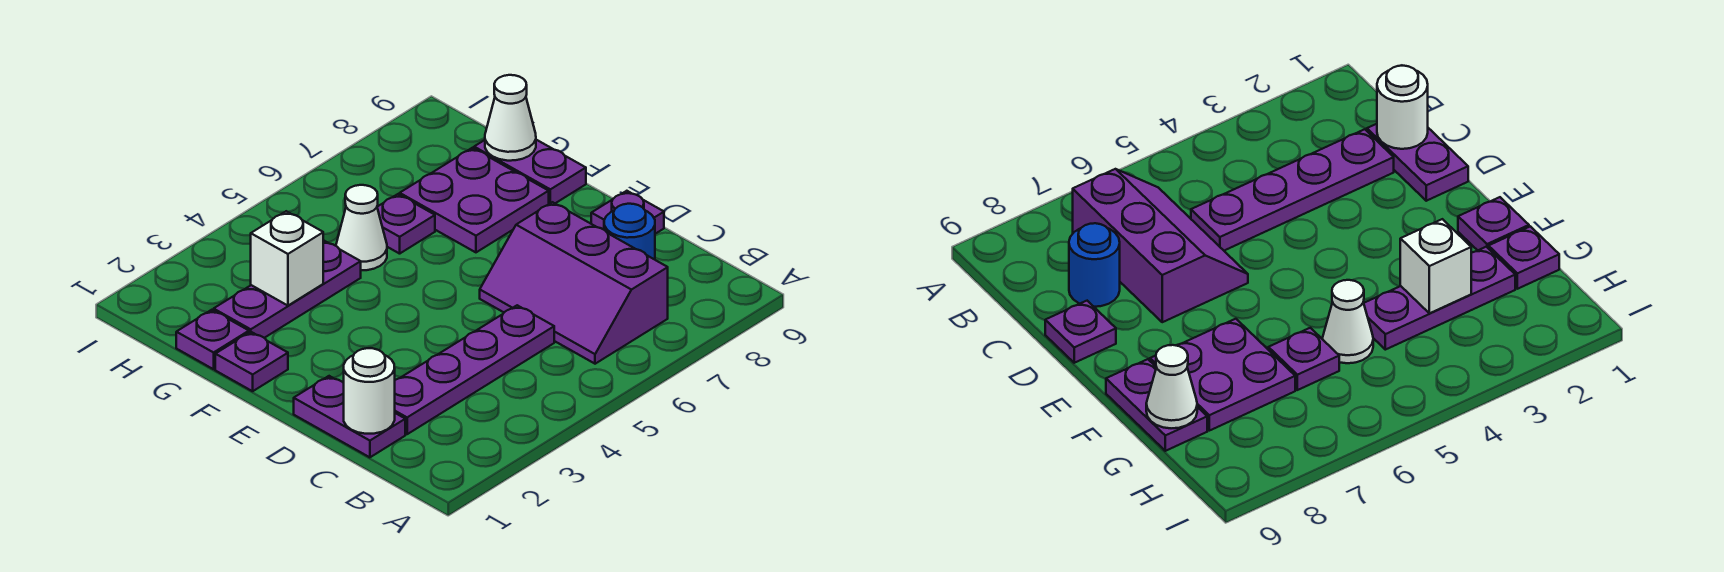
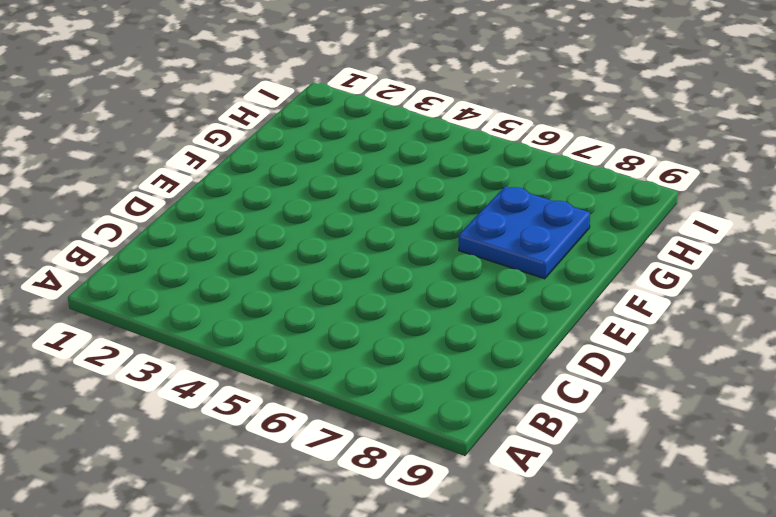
blue 2x2 plate [458,186,590,279] -> purple 2x2 plate [400,148,549,252]
none -> purple 2x3 slope [480,202,668,364]
none -> purple 1x2 plate [294,376,405,457]
none -> purple 1x4 plate [395,305,554,434]

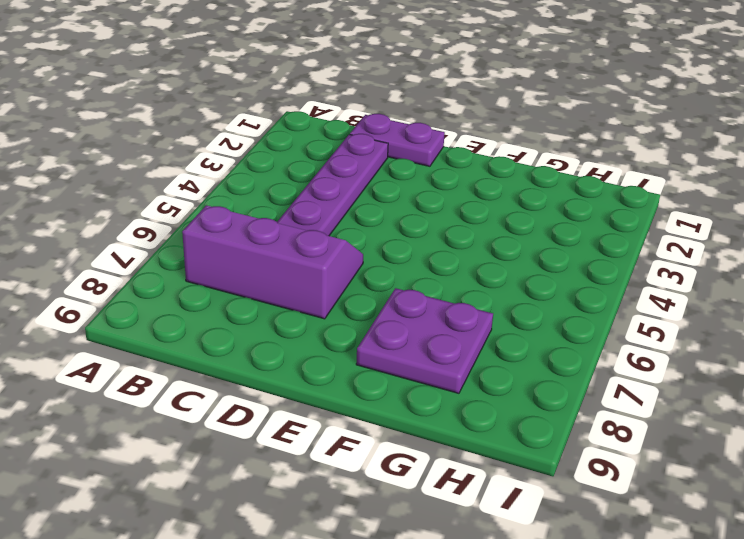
none -> blue 1x1 round brick [604,204,655,260]
none -> purple 1x1 plate [591,191,664,234]
none -> purple 1x1 plate [215,332,288,391]

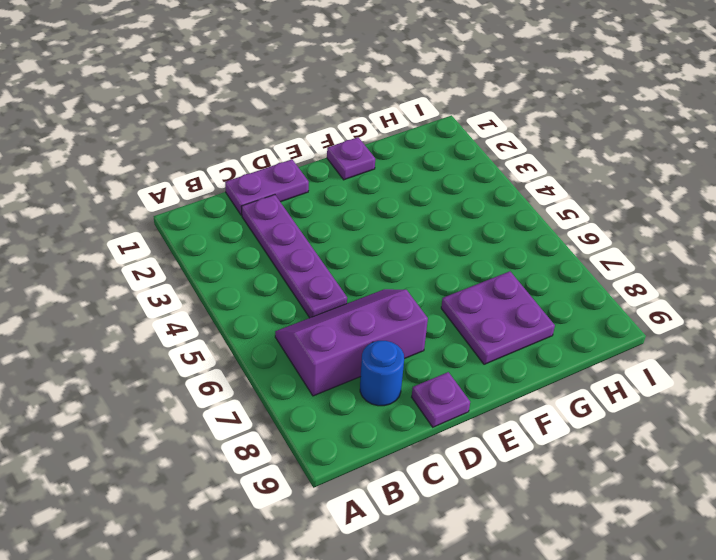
none -> purple 1x2 plate [474,140,586,204]
none -> purple 1x1 plate [176,310,249,369]
none -> purple 1x3 plate [214,240,361,338]

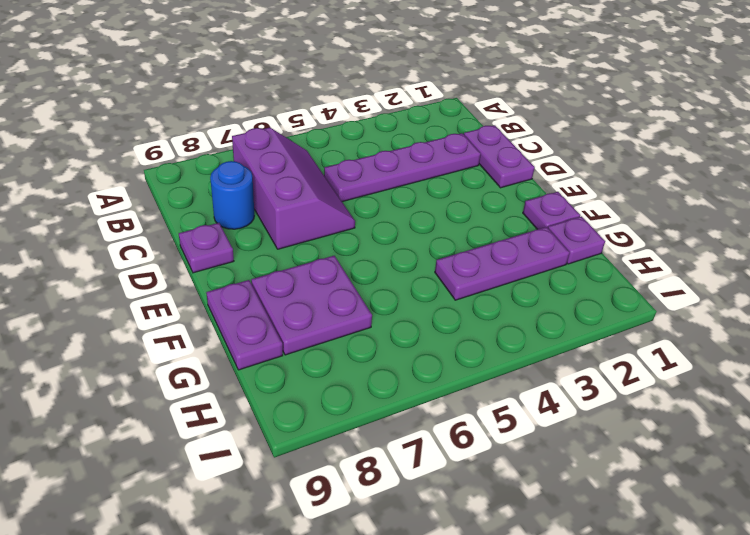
none -> white 1x1 cone [336,185,387,270]
none -> purple 1x1 plate [377,194,435,254]
none -> white 1x1 round brick [344,348,395,434]

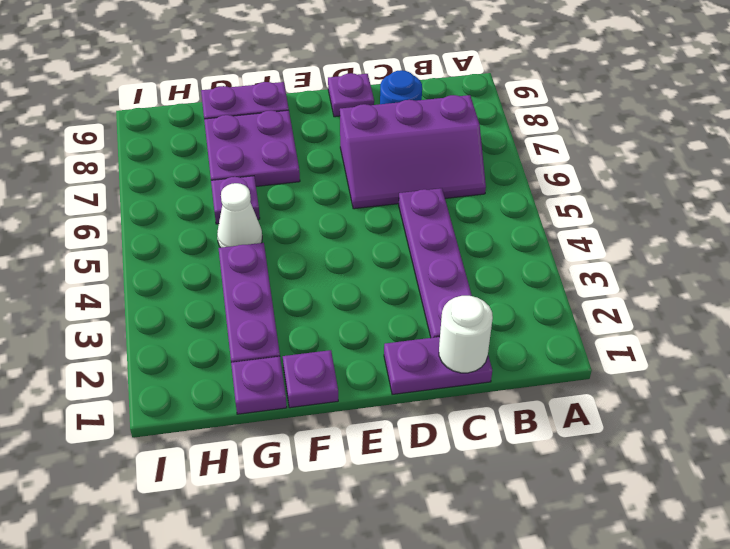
none -> white 1x1 brick [251,211,323,306]
none -> white 1x1 cone [485,75,536,161]

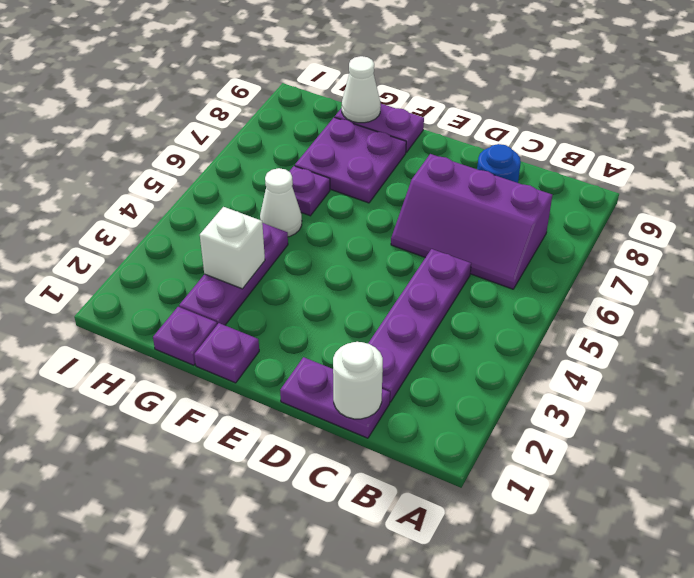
none -> purple 1x1 plate [591,191,664,234]

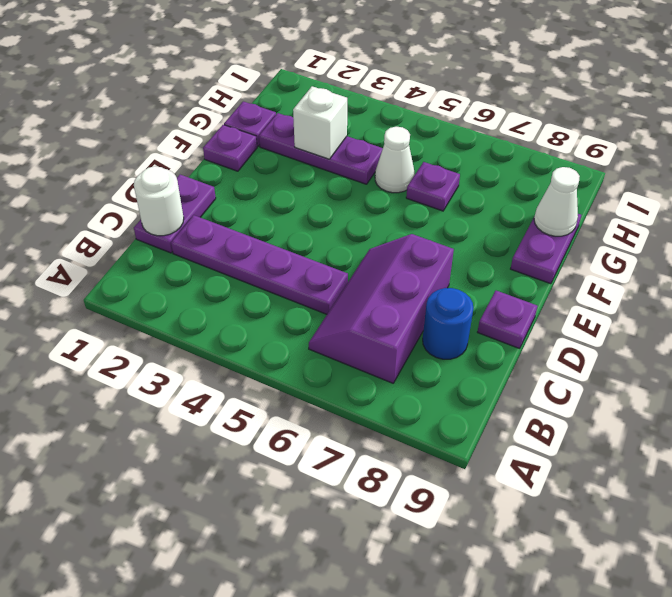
none -> purple 2x2 plate [400,148,549,252]

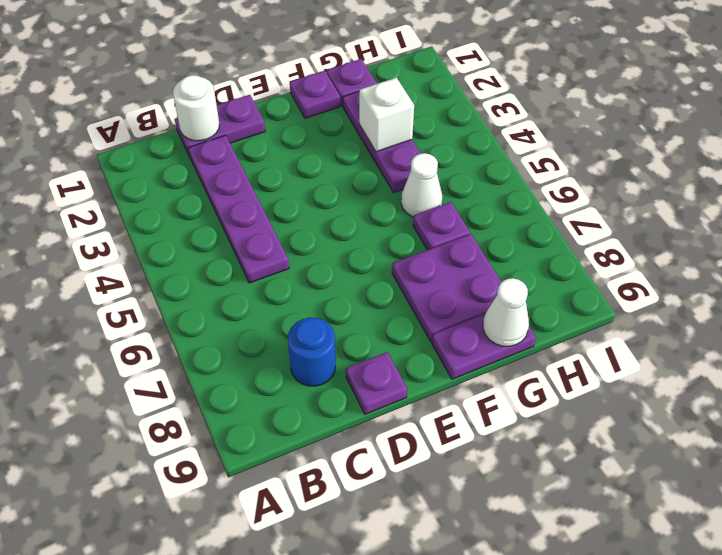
none -> purple 2x3 slope [480,202,668,364]

